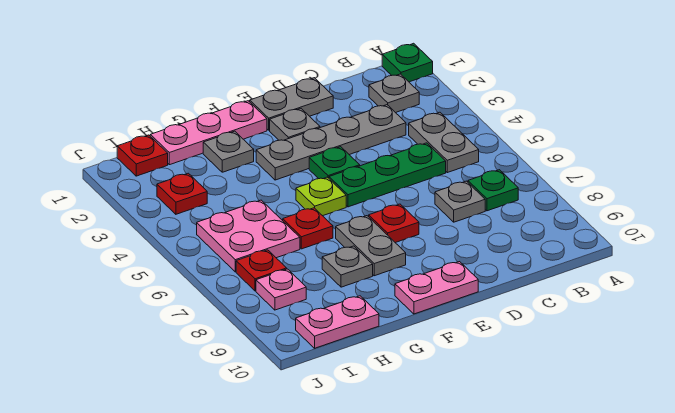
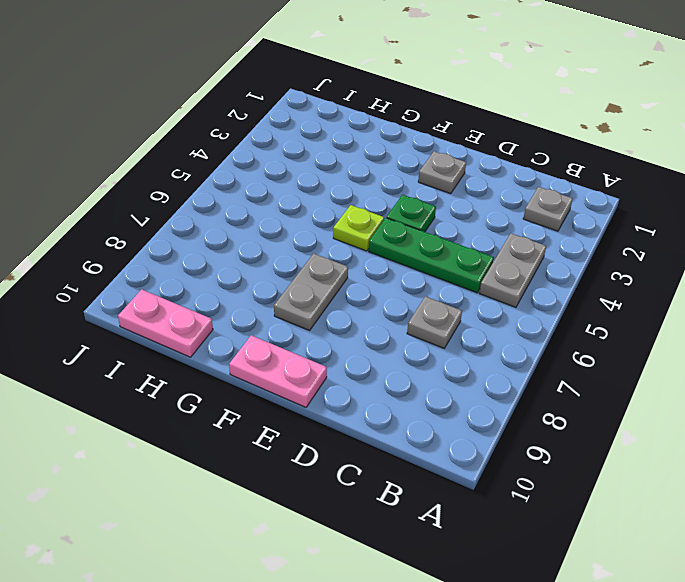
none -> green 1x1 plate [382,43,433,82]
none -> green 1x1 plate [468,170,518,211]
none -> grey 1x4 plate [256,105,406,180]

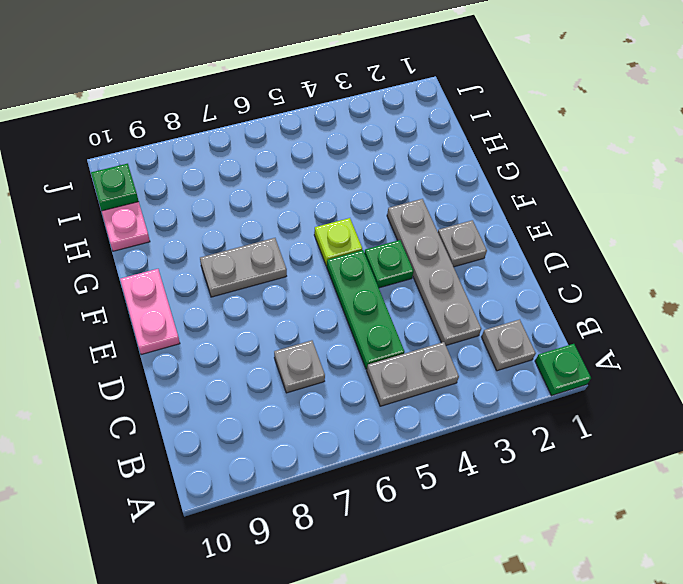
green 1x1 plate [91,164,139,211] -> green 1x1 plate moved to [468,170,518,211]
none -> grey 1x2 plate [250,78,333,130]
none -> red 1x1 plate [369,204,419,243]
none -> pink 1x3 plate [150,101,267,165]

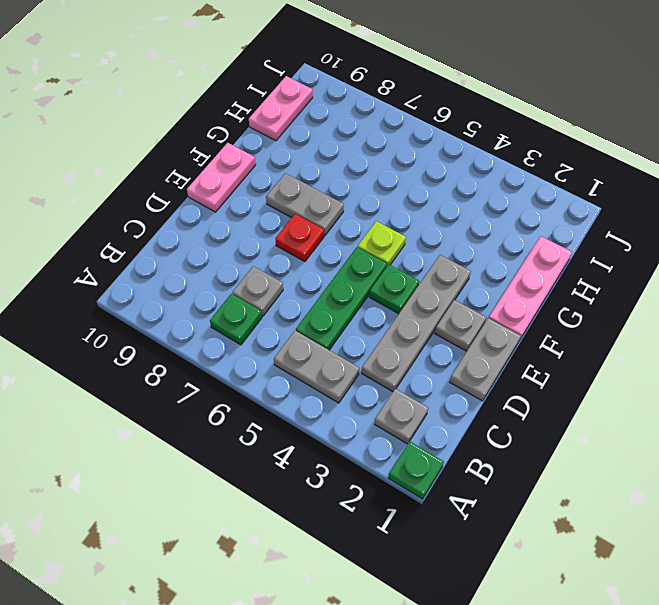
none -> grey 1x1 plate [203,131,254,172]
none -> red 1x1 plate [283,208,333,249]
none -> grey 1x1 plate [322,246,373,287]

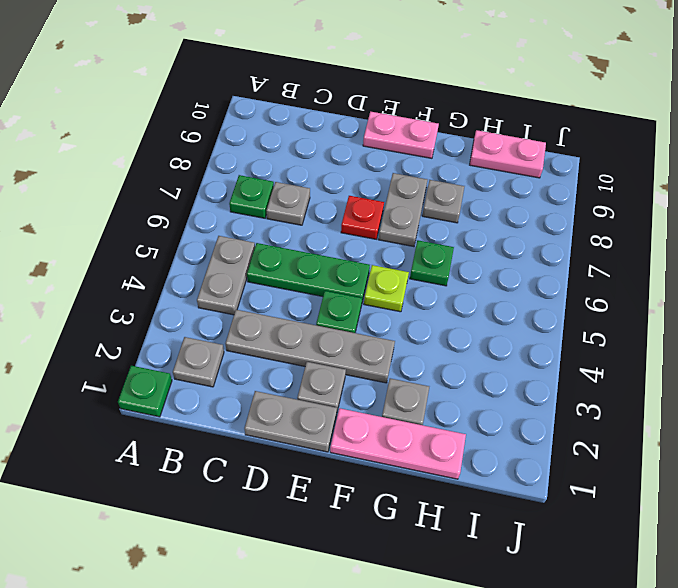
green 1x1 plate [410,240,454,286] -> red 1x1 plate [283,208,333,249]
none -> pink 2x2 plate [197,200,300,272]
none -> red 1x1 plate [117,135,168,176]
none -> red 1x1 plate [157,173,207,214]

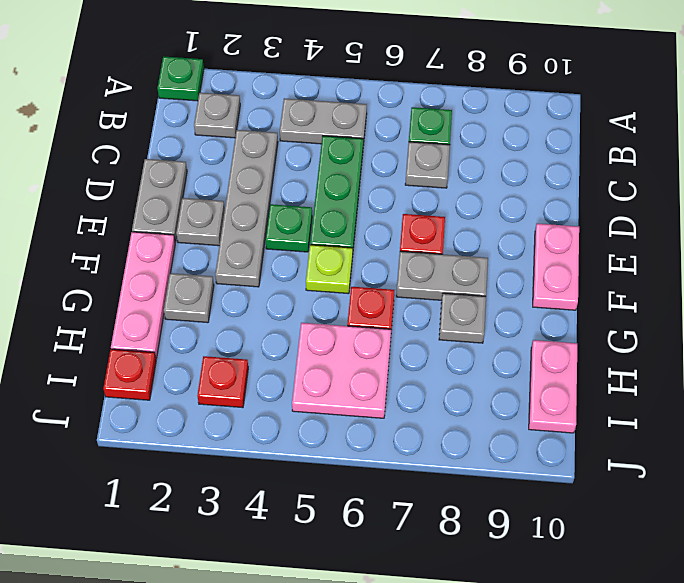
none -> red 1x1 plate [236,250,287,291]
none -> pink 1x1 plate [256,269,306,310]

